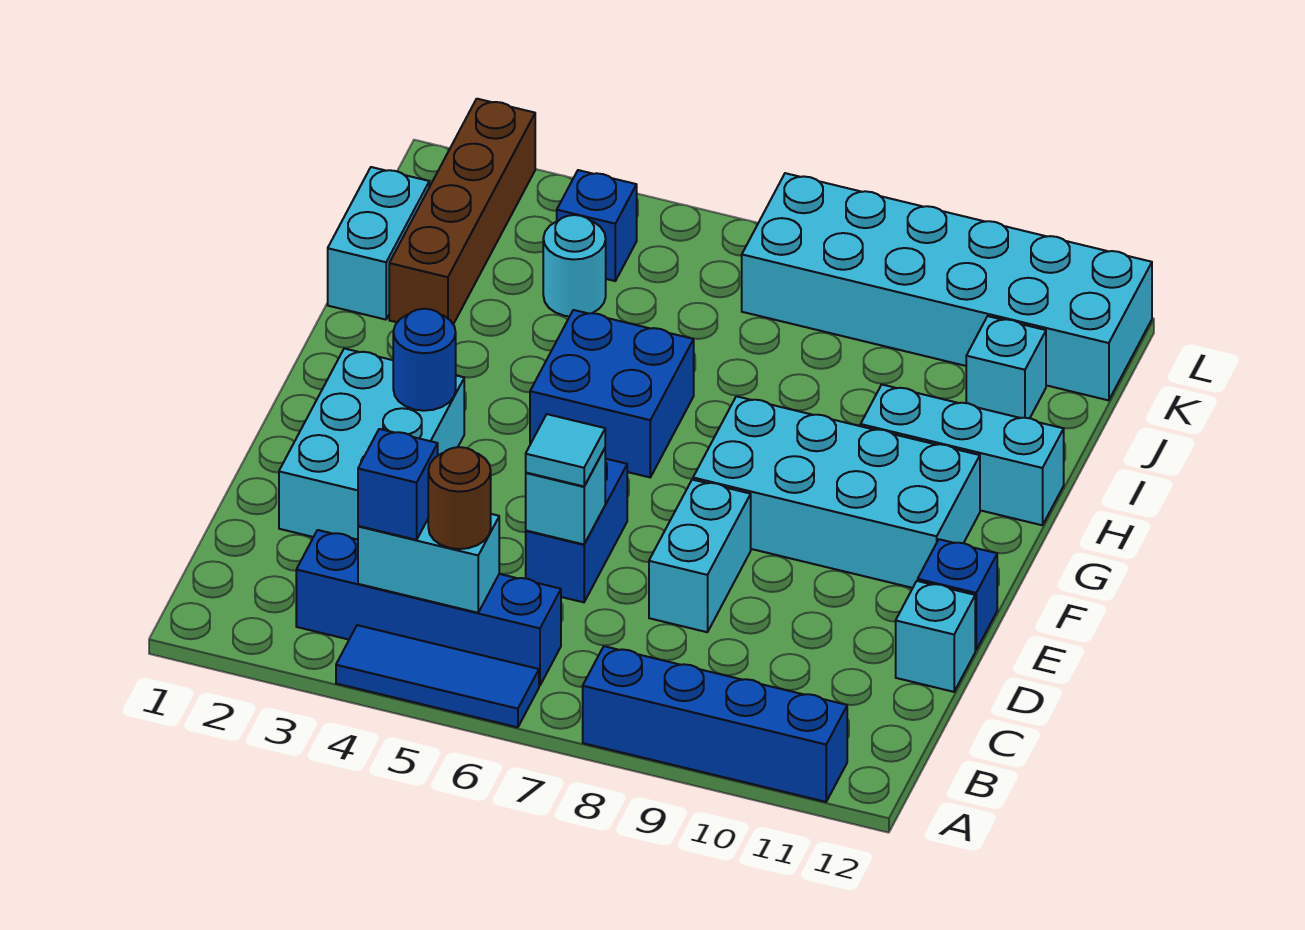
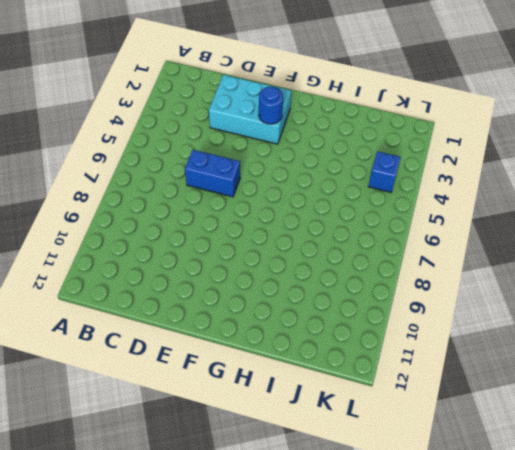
none -> blue 1x3 tile [336,625,539,727]
none -> blue 1x4 brick [583,646,847,802]
none -> blue 1x4 brick [296,530,561,686]

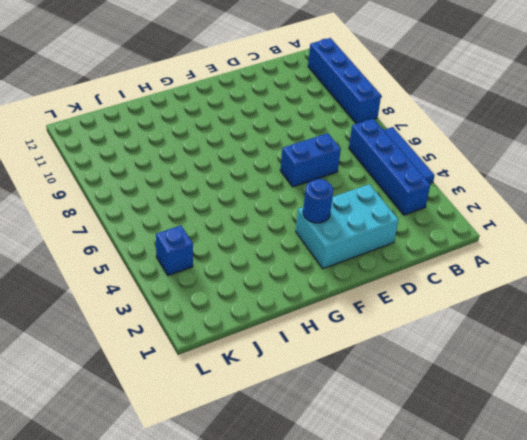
none -> cyan 1x2 brick [649,480,751,632]
none -> cyan 1x1 brick [896,581,975,692]
none -> blue 1x1 brick [918,539,997,650]

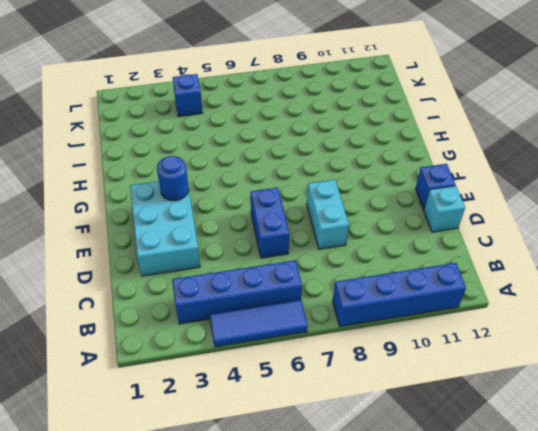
none -> cyan 2x4 brick [693,396,980,588]
none -> blue 2x2 brick [530,310,694,477]
none -> cyan 1x3 brick [861,385,1064,525]

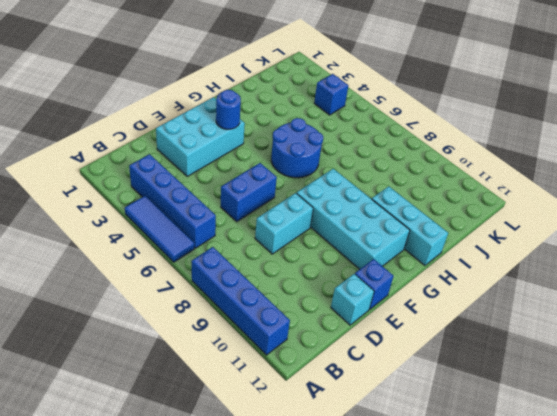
blue 2x2 round brick [271,118,323,178] -> blue 2x2 brick [530,310,694,477]
none -> cyan 1x2 brick [328,167,429,320]
none -> brown 1x4 brick [389,99,535,324]
none -> cyan 1x1 round brick [543,215,606,316]

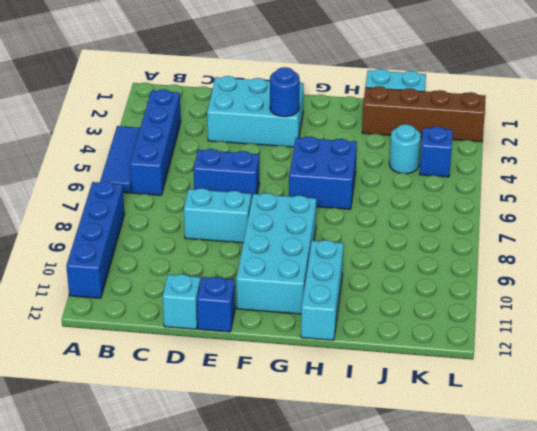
none -> cyan 1x1 brick [966,316,1046,418]
none -> cyan 2x6 brick [742,173,1152,400]
none -> cyan 1x2 brick [358,514,499,613]

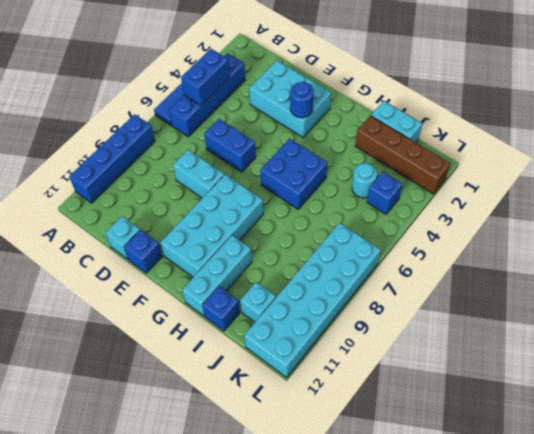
blue 1x2 brick [181,49,230,105] -> cyan 1x2 brick [358,514,499,613]
blue 1x1 brick [202,286,240,331] -> blue 1x1 brick moved to [358,429,438,540]
none -> cyan 1x1 brick [526,449,605,544]
none -> brown 1x1 round brick [428,447,491,549]
none -> cyan 1x1 tile [526,414,605,486]

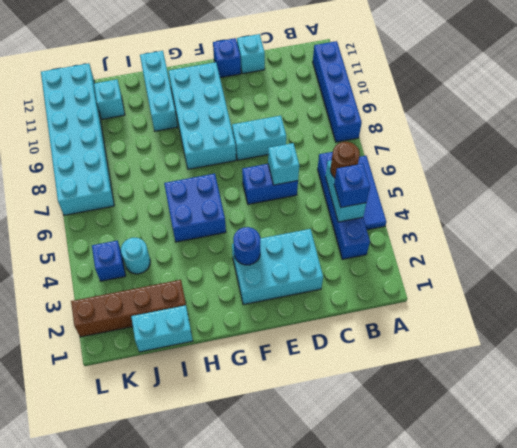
none -> cyan 1x1 tile [526,414,605,486]

